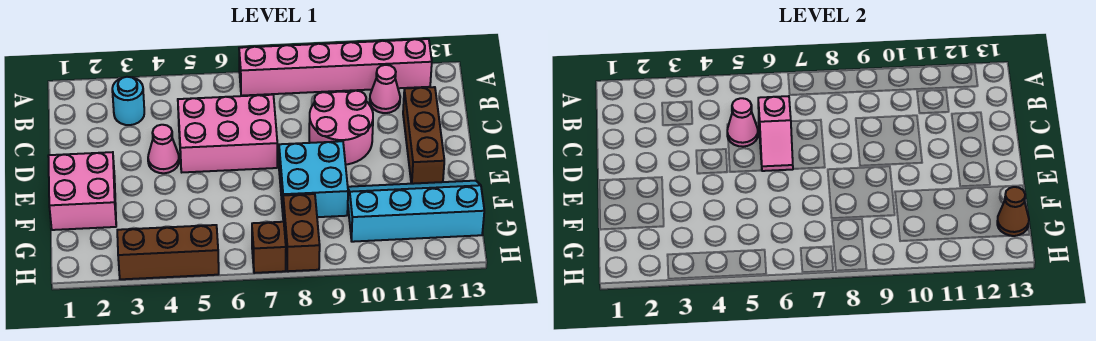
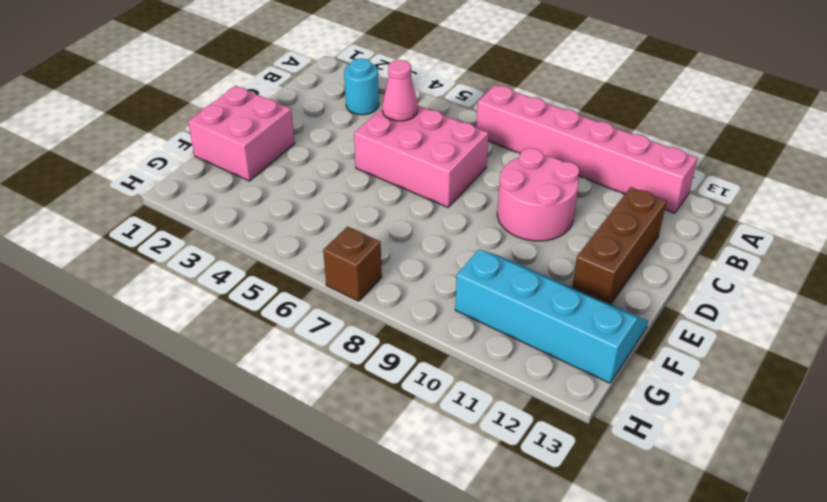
none -> pink 1x1 cone [370,65,400,113]
none -> pink 1x1 cone [148,125,179,173]
none -> cyan 2x2 brick [279,141,348,217]

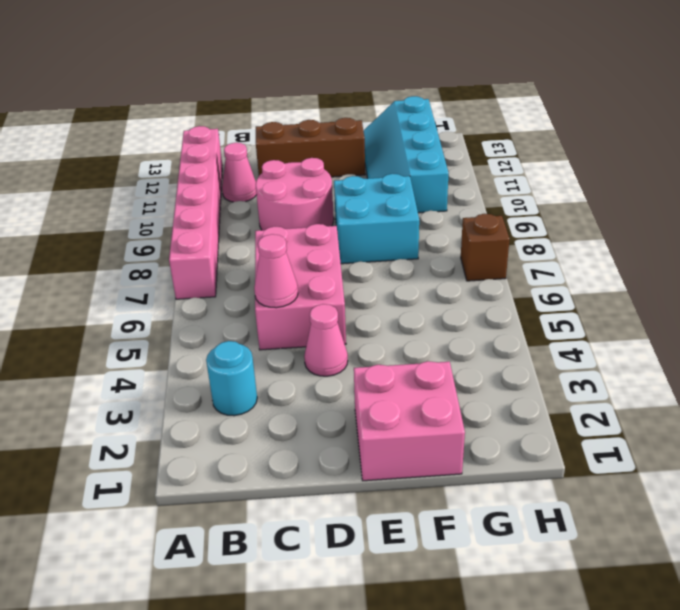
none -> brown 1x2 brick [283,194,320,271]
none -> brown 1x3 brick [117,225,219,279]
none -> pink 1x2 slope [758,96,793,171]

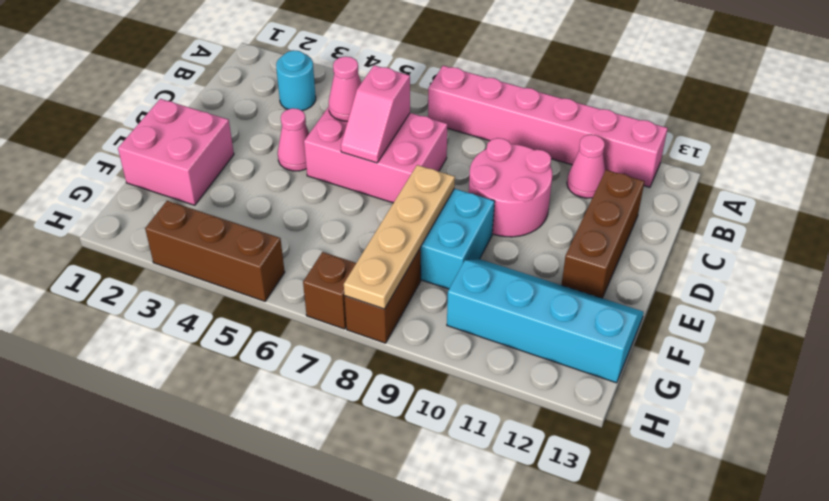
tan 1x4 plate [344,165,455,309] -> none
none -> brown 1x1 cone [997,187,1029,236]

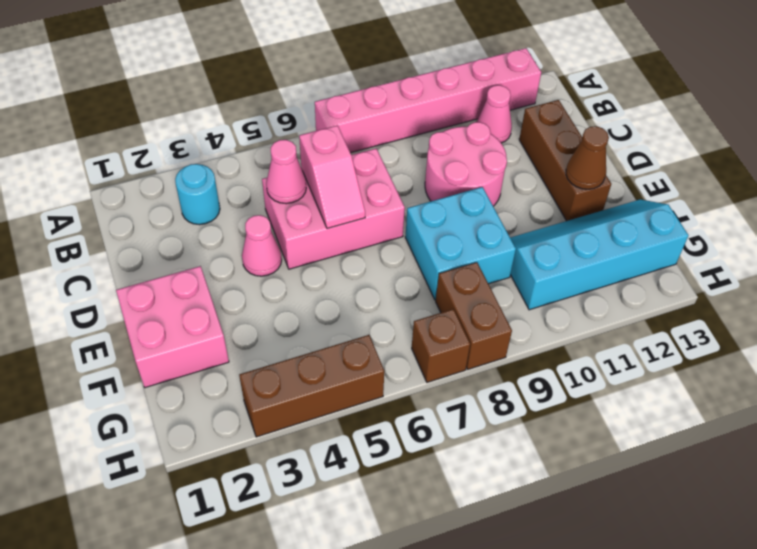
brown 1x1 cone [566,126,609,189] -> brown 1x1 cone moved to [997,187,1029,236]

